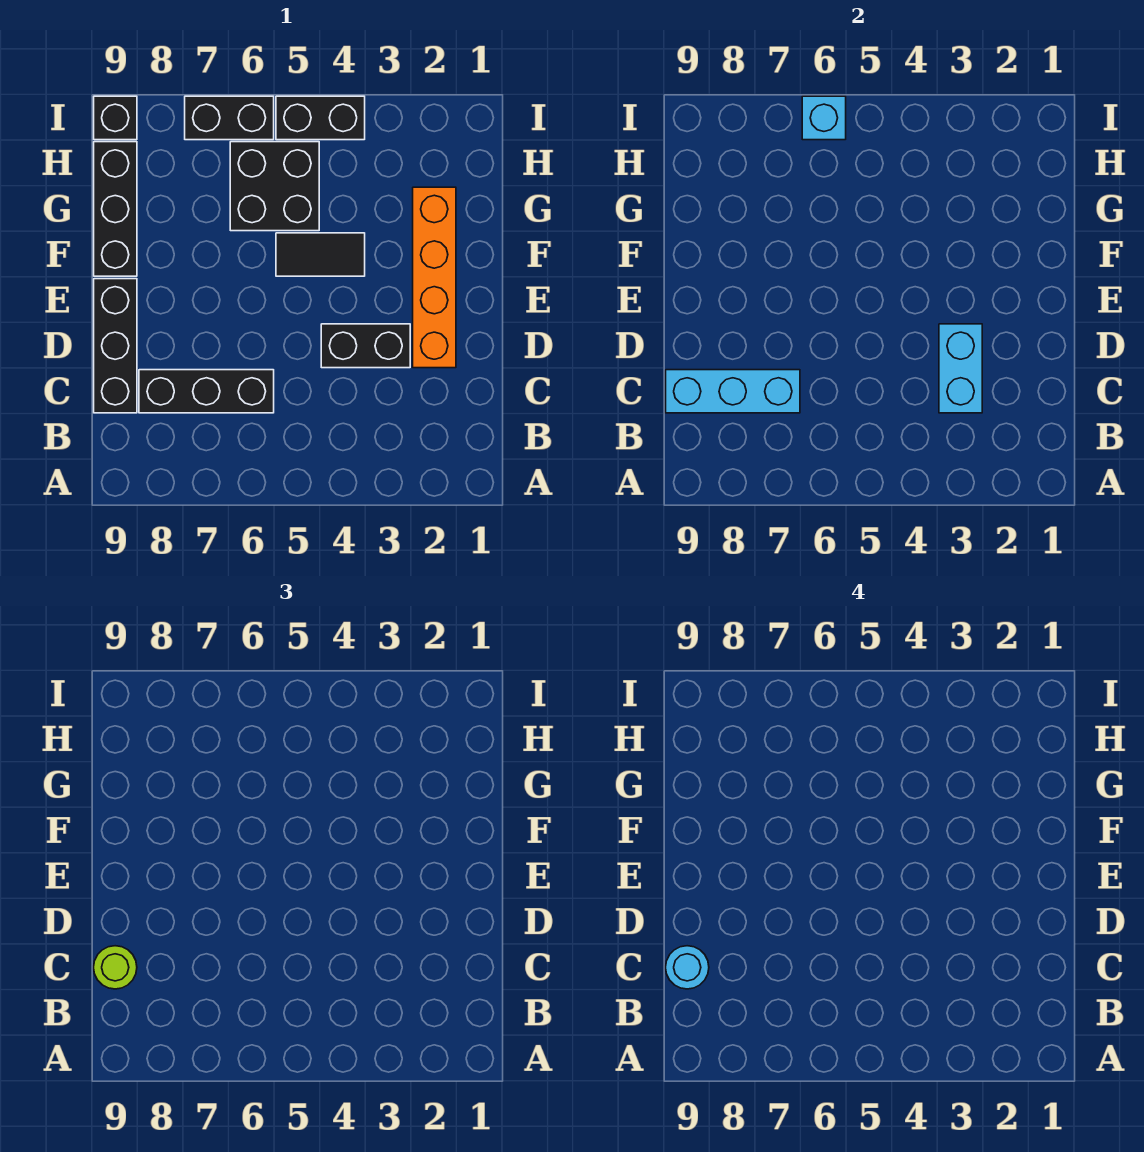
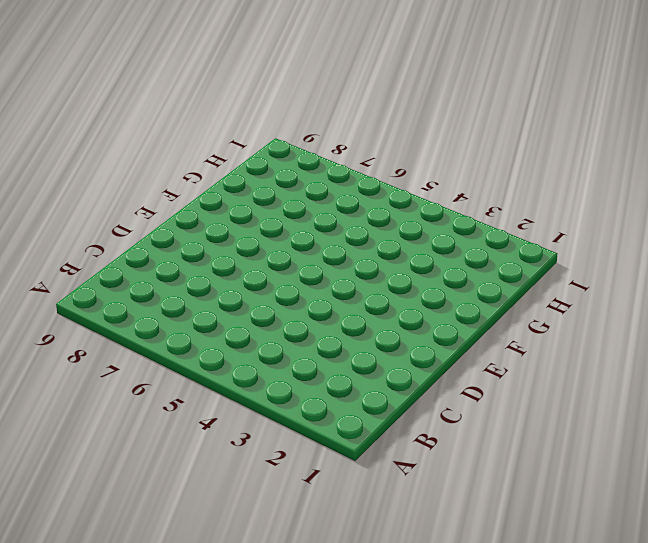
none -> black 1x3 brick [139,370,274,413]
none -> black 1x3 brick [94,279,137,413]
none -> orange 1x4 brick [413,187,456,368]

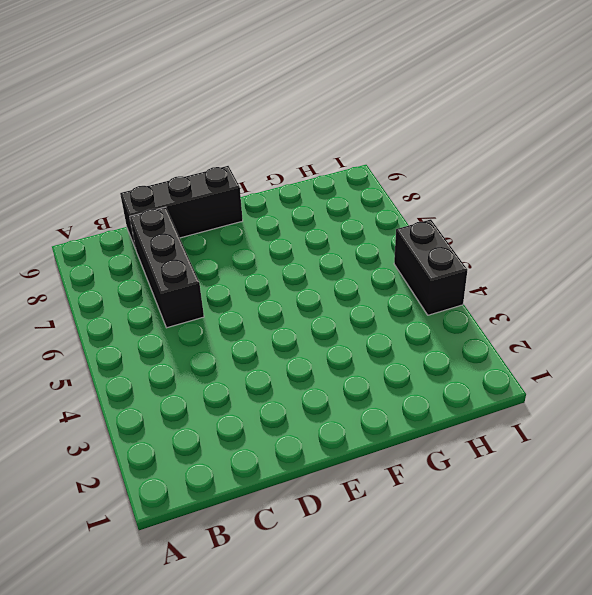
none -> orange 1x4 brick [413,187,456,368]
none -> black 1x2 brick [321,324,410,368]
none -> black 1x2 tile [276,233,365,276]

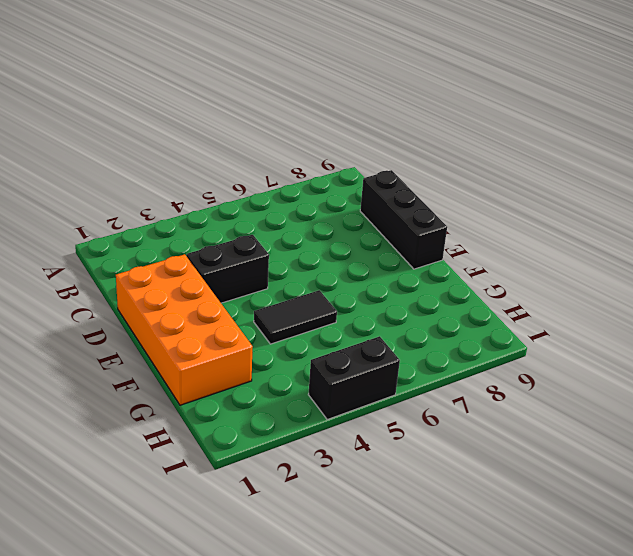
orange 2x4 brick [116,254,253,405] -> orange 1x4 brick [413,187,456,368]
none -> black 1x3 brick [139,370,274,413]
none -> black 1x3 brick [94,142,137,276]
none -> black 2x2 brick [230,142,319,231]

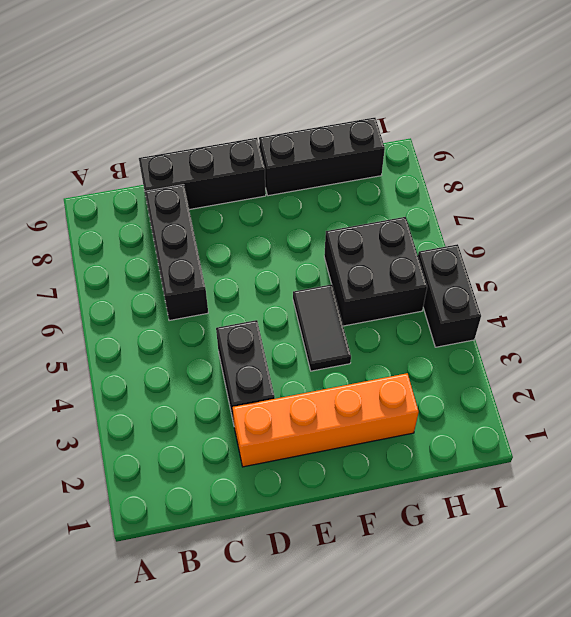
none -> black 1x2 brick [185,96,274,140]
none -> black 1x1 brick [94,96,137,140]
none -> cyan 1x2 brick [939,324,982,413]

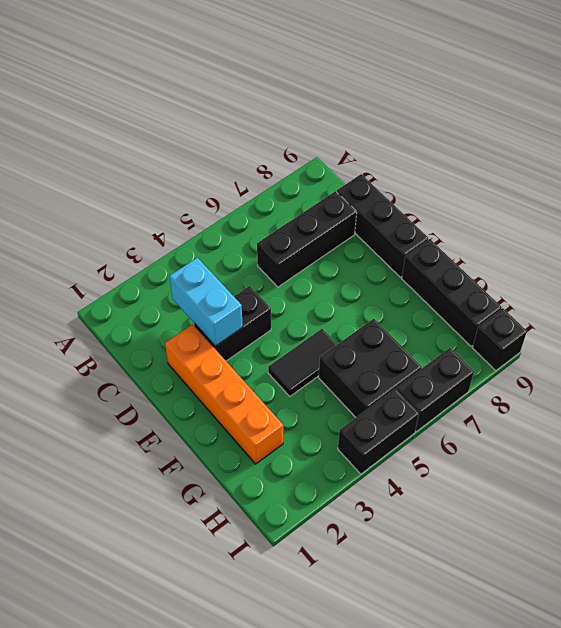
none -> cyan 1x3 brick [666,370,800,413]
none -> cyan 1x1 brick [802,96,846,140]
none -> lime 1x1 round brick [94,946,137,989]

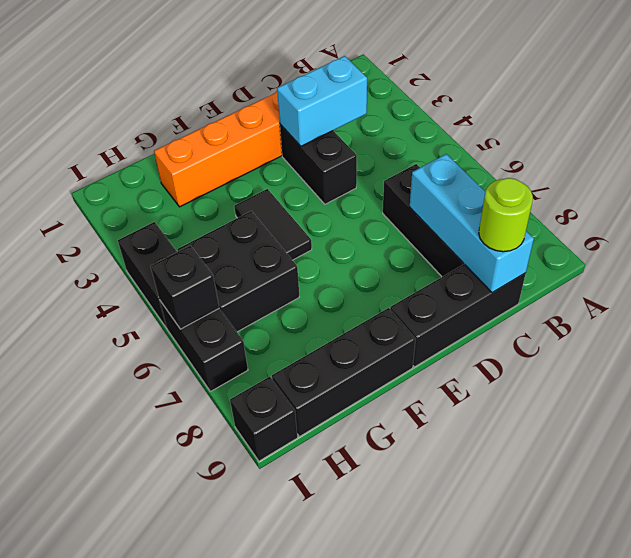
black 1x1 brick [151,246,219,329] -> cyan 1x1 brick [802,96,846,140]
none -> cyan 1x1 round brick [666,946,709,989]

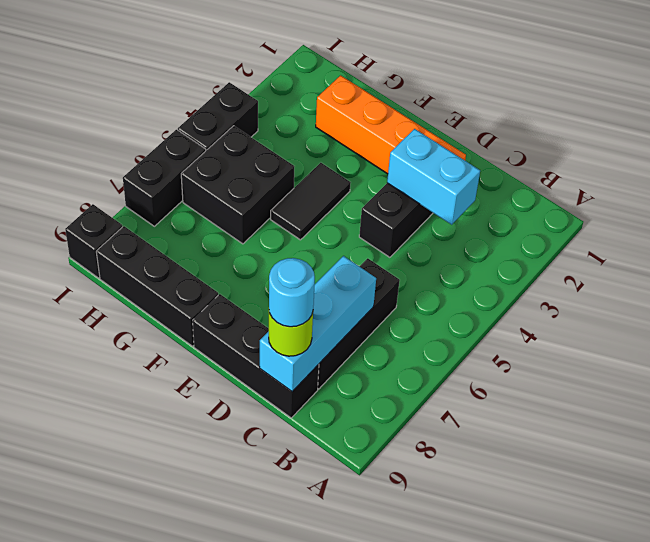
none -> cyan 1x1 brick [802,96,846,140]

